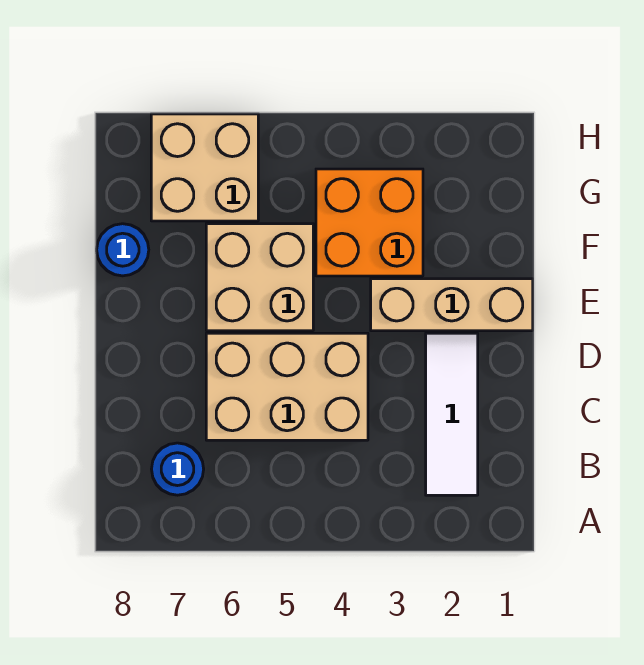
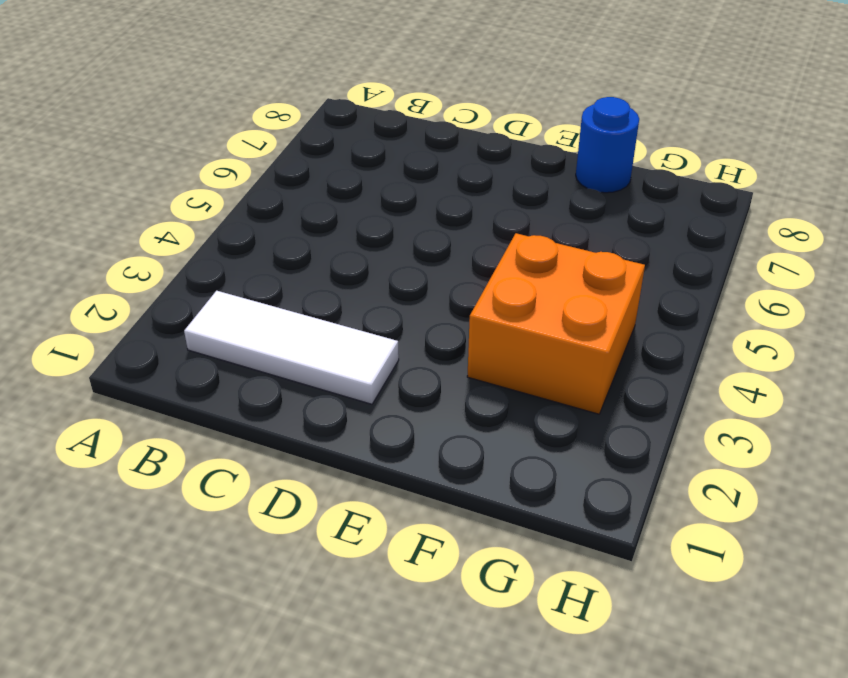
none -> blue 1x1 round brick [152,443,204,495]
none -> tan 2x3 brick [206,333,368,440]

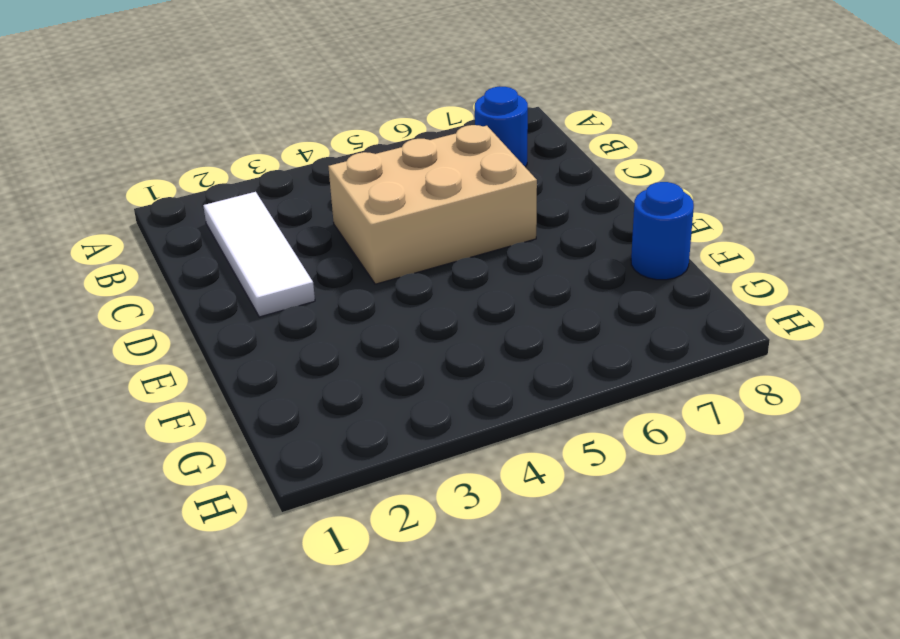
none -> tan 1x3 brick [371,279,533,331]
none -> tan 2x2 brick [206,224,313,331]

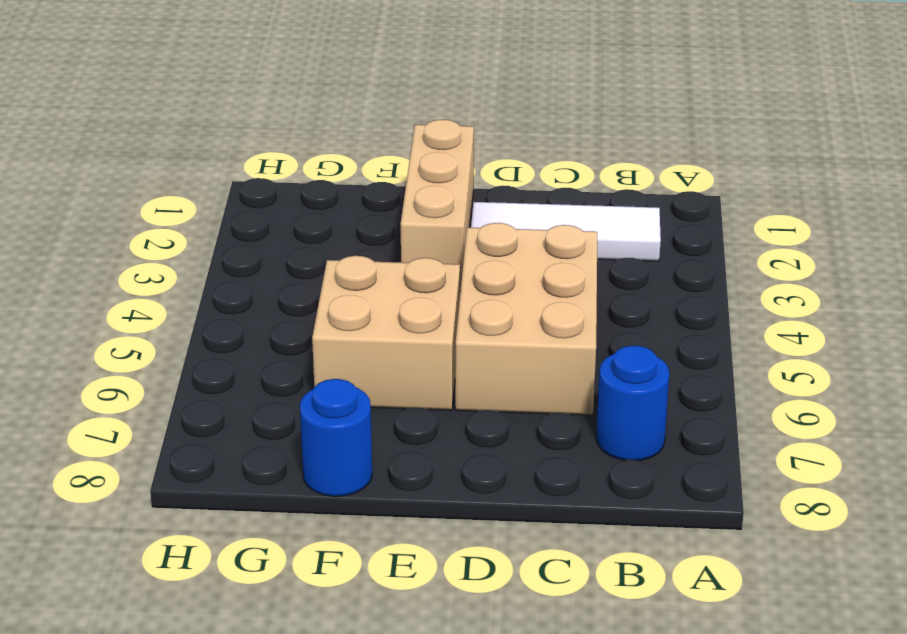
none -> orange 2x2 brick [316,169,423,276]
none -> tan 2x2 brick [151,114,258,221]

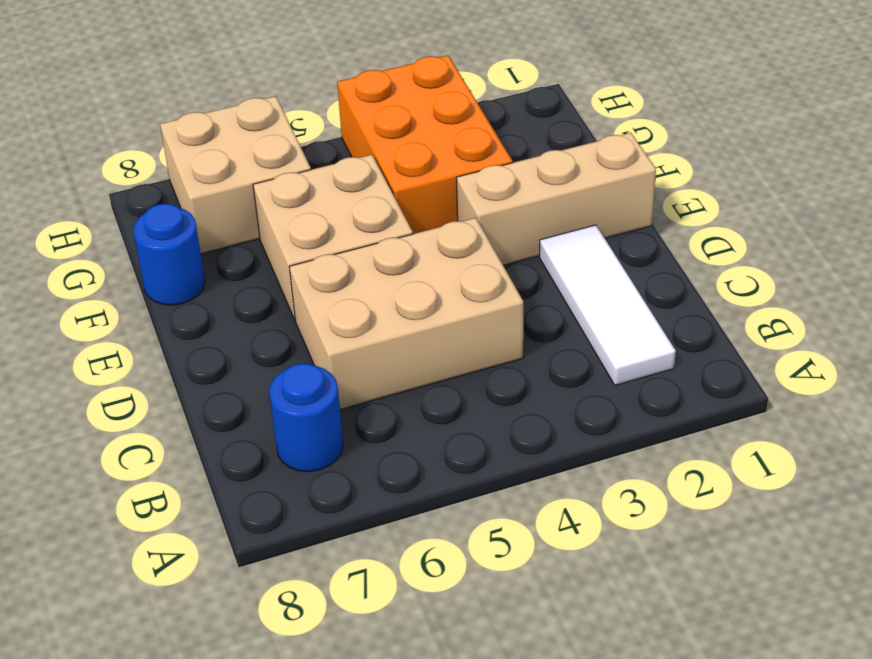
orange 2x3 brick [337,55,513,234] -> orange 2x2 brick [316,169,423,276]

